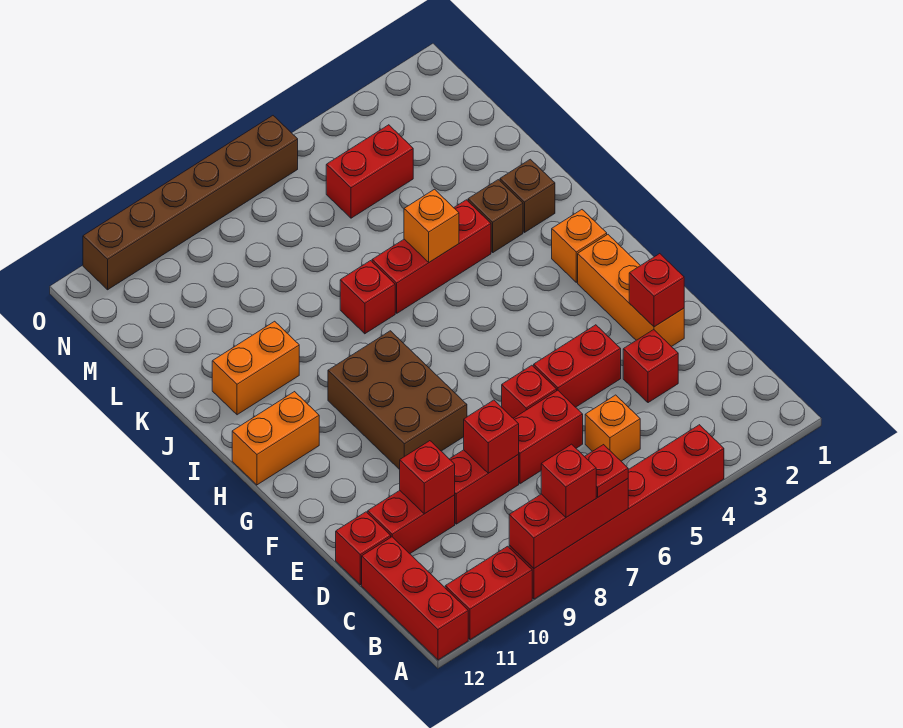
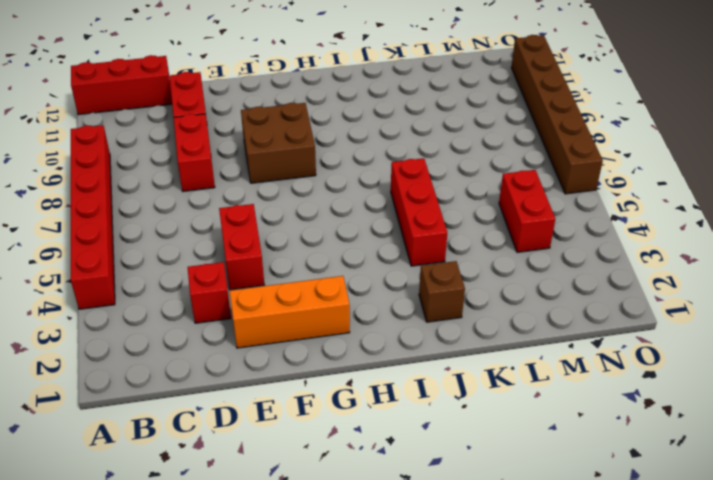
brown 2x2 brick [241,103,316,183] -> brown 2x3 brick [328,331,467,470]
none -> red 1x2 brick [445,546,532,640]
none -> orange 1x1 brick [585,395,640,461]
none -> red 1x2 brick [513,390,583,484]

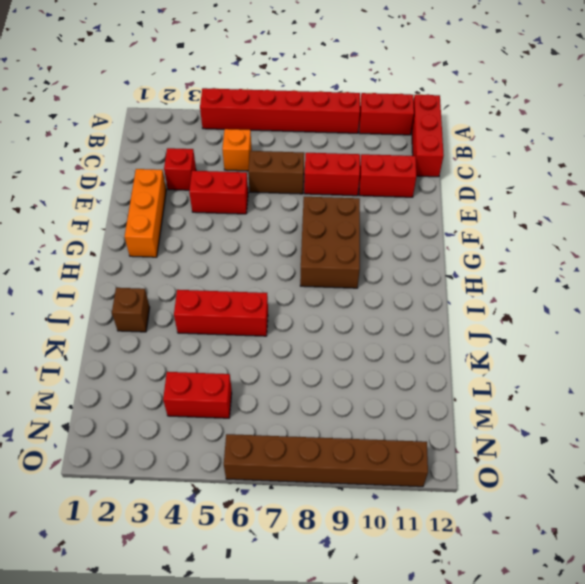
brown 1x2 brick [248,151,304,194] -> red 1x2 brick [513,390,583,484]
none -> red 1x1 brick [336,512,391,585]
none -> red 1x1 brick [502,365,557,418]
none -> orange 1x1 brick [552,210,607,282]

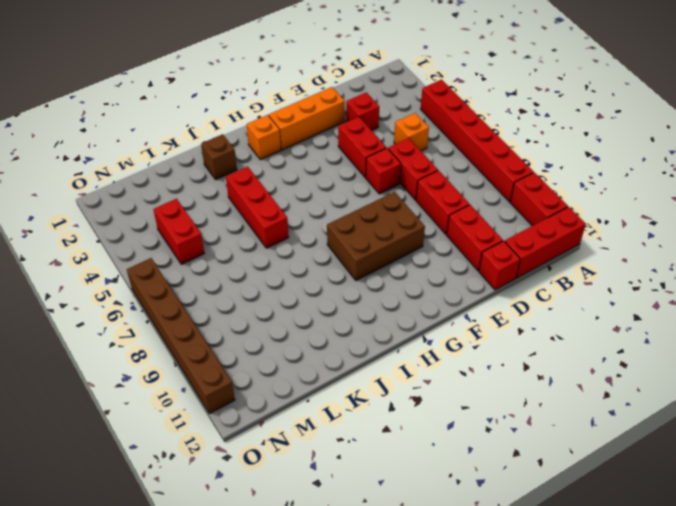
none -> orange 1x2 brick [232,392,319,485]
none -> brown 1x1 brick [468,180,523,252]
none -> red 1x1 brick [340,261,395,334]

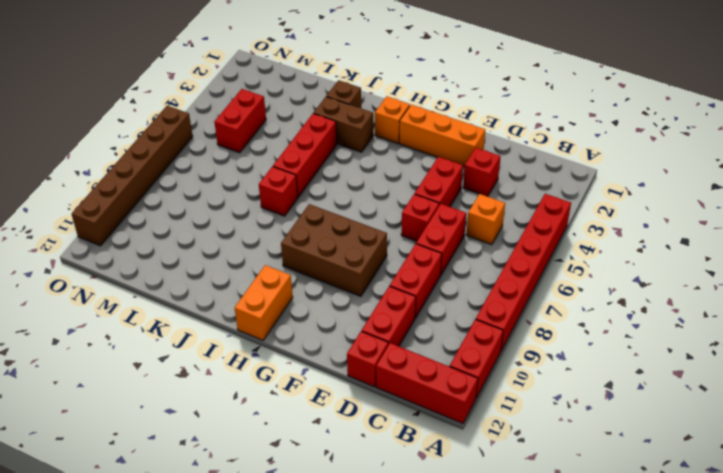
brown 1x2 brick [314,97,373,152] -> brown 1x1 brick [468,180,523,252]
none -> orange 1x2 brick [212,321,299,415]
none -> red 1x3 brick [509,479,628,568]
none -> red 1x1 brick [464,400,519,473]

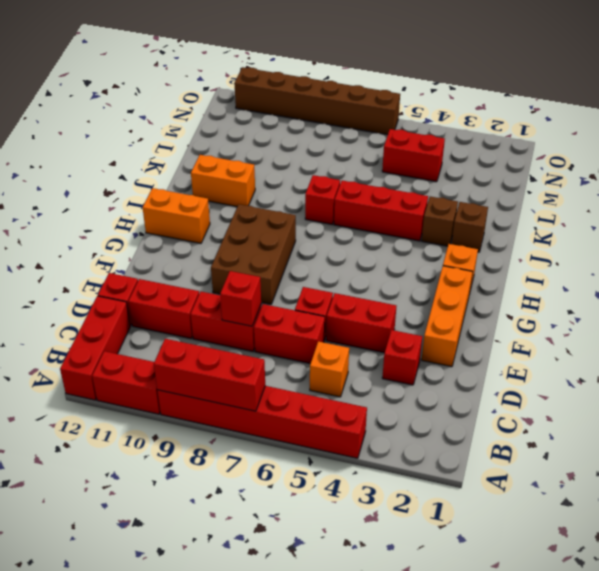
none -> red 1x1 brick [400,441,455,514]
none -> red 1x1 brick [629,254,684,327]
none -> orange 1x1 brick [404,189,459,262]

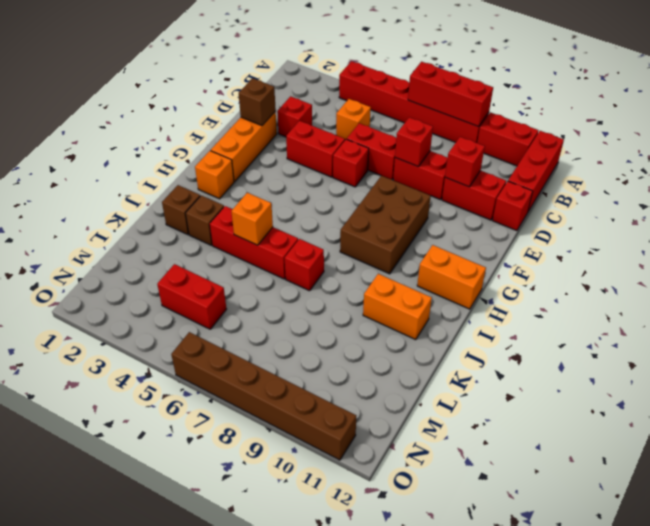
brown 1x1 brick [239,78,276,126] -> red 1x1 brick [629,254,684,327]
none -> red 1x1 plate [585,445,628,497]
none -> red 1x1 brick [541,444,596,517]

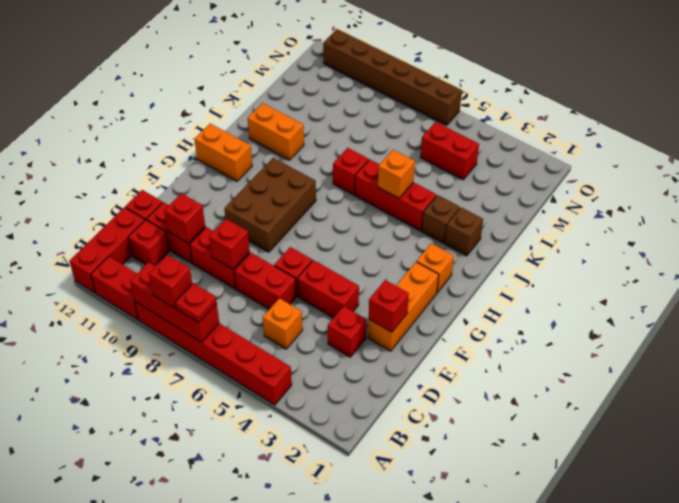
red 1x1 brick [128,220,169,266] -> none

